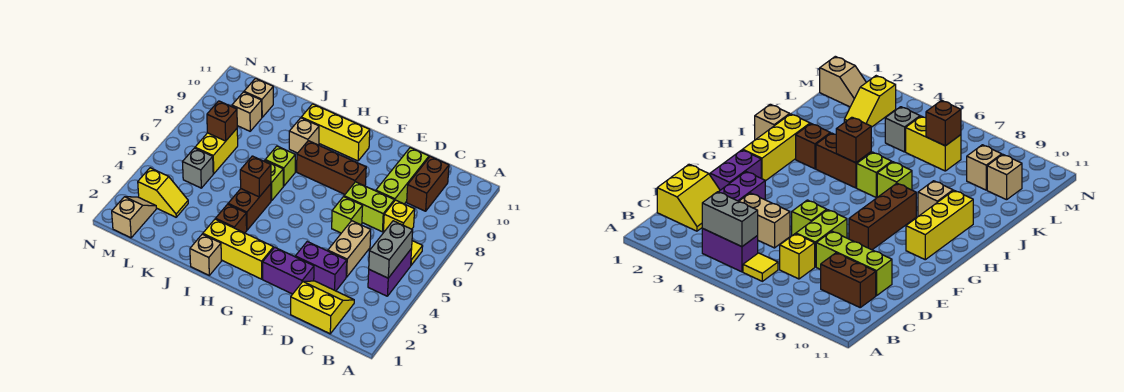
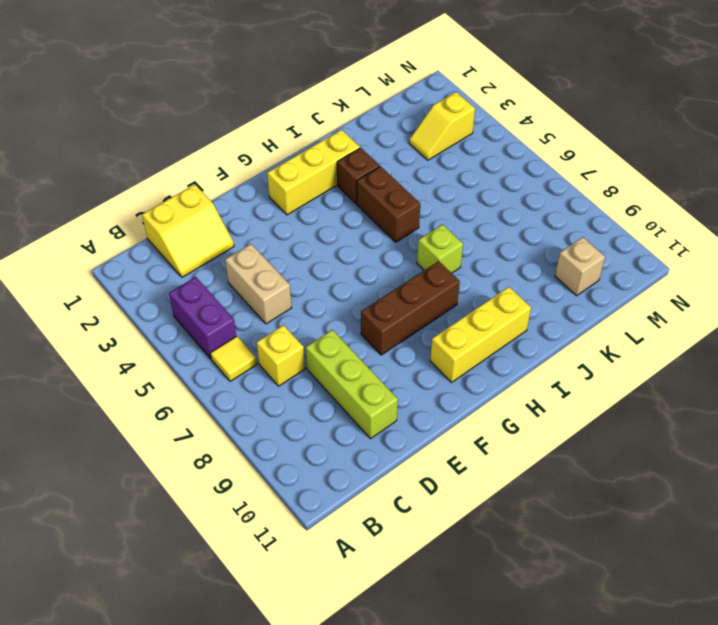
none -> brown 1x2 brick [407,157,449,211]
none -> purple 1x2 brick [295,242,347,291]
none -> lime 1x2 brick [344,182,394,232]

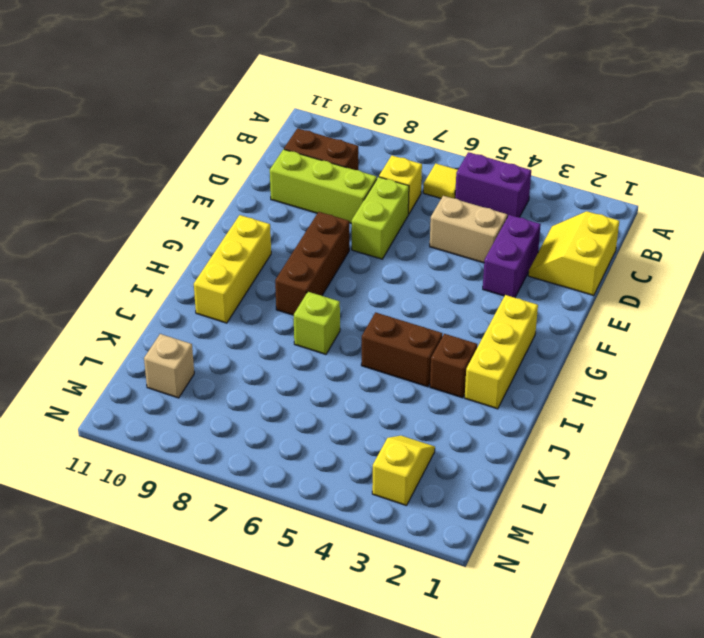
none -> purple 1x2 brick [263,247,314,294]
none -> lime 1x1 brick [332,197,363,233]
none -> tan 1x1 brick [190,234,221,275]

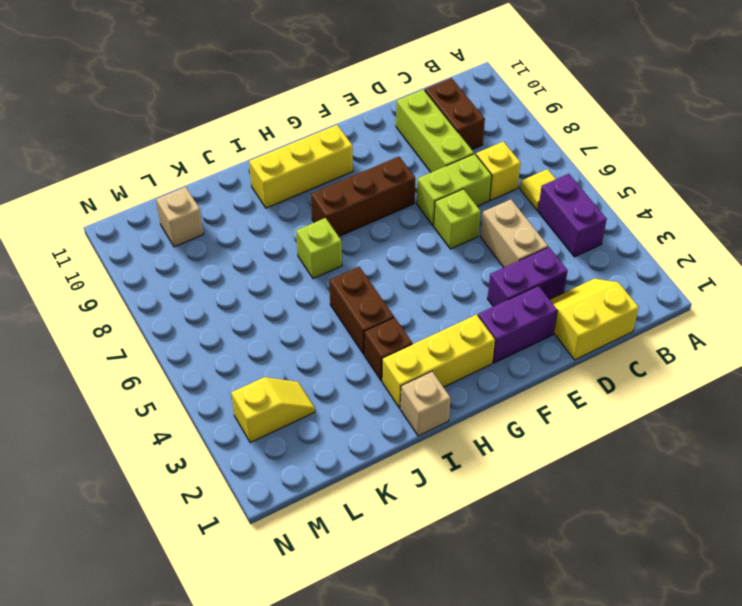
none -> lime 1x1 brick [264,161,283,201]
none -> tan 1x1 brick [289,118,319,153]
none -> grey 1x1 brick [183,148,213,188]

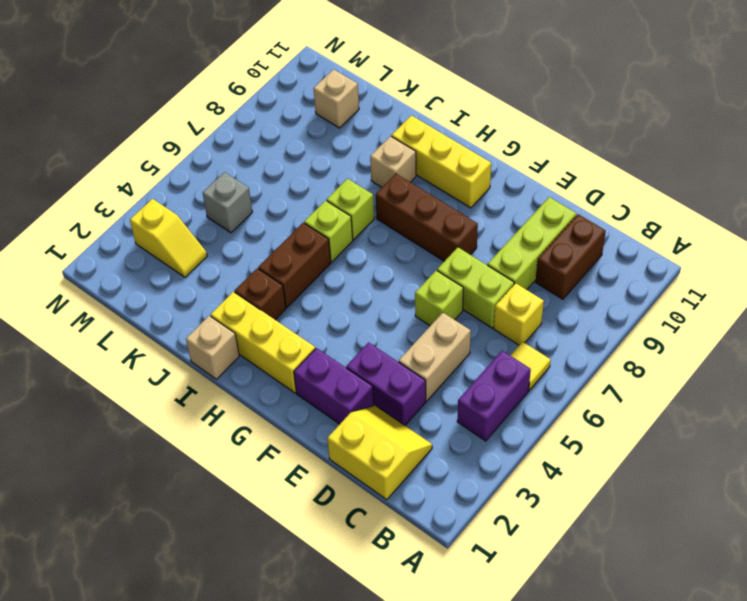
none -> yellow 1x2 brick [195,129,238,174]
none -> tan 1x1 brick [232,92,262,131]
none -> tan 1x2 slope [112,197,156,238]

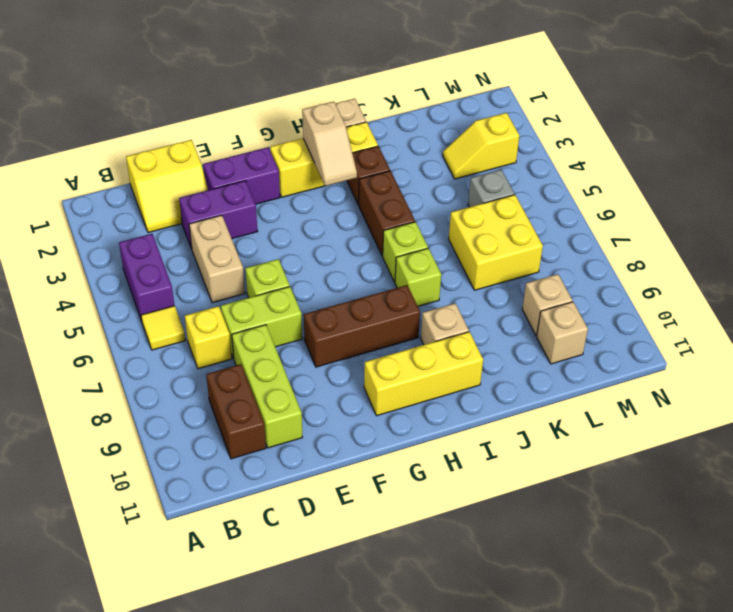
tan 1x2 slope [302,101,357,186] -> tan 1x2 slope moved to [112,197,156,238]
yellow 2x2 brick [449,195,543,290] -> yellow 1x2 brick [195,129,238,174]
none -> grey 1x2 brick [369,221,413,278]
none -> brown 1x1 brick [240,156,271,197]
none -> brown 1x1 brick [207,101,237,141]

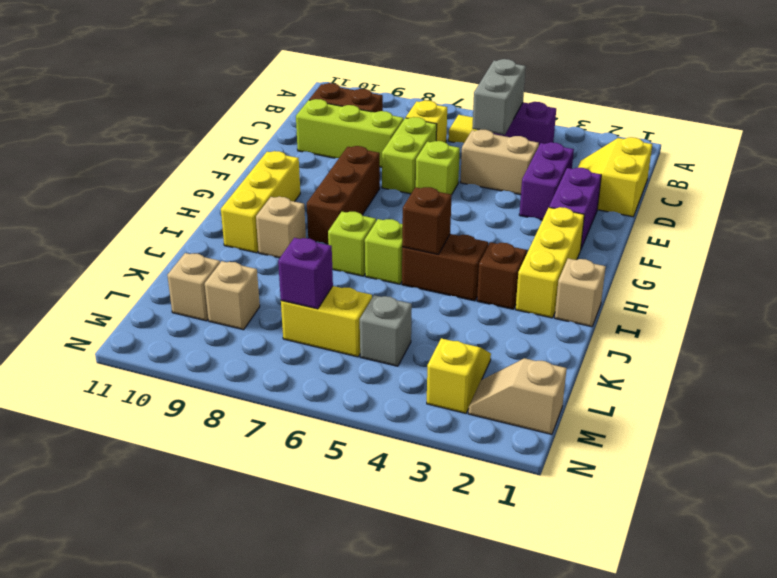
grey 1x2 brick [472,59,526,135] -> grey 1x2 brick turned to [369,221,413,278]
purple 1x1 brick [278,238,333,309] -> brown 1x1 brick [207,101,237,141]

